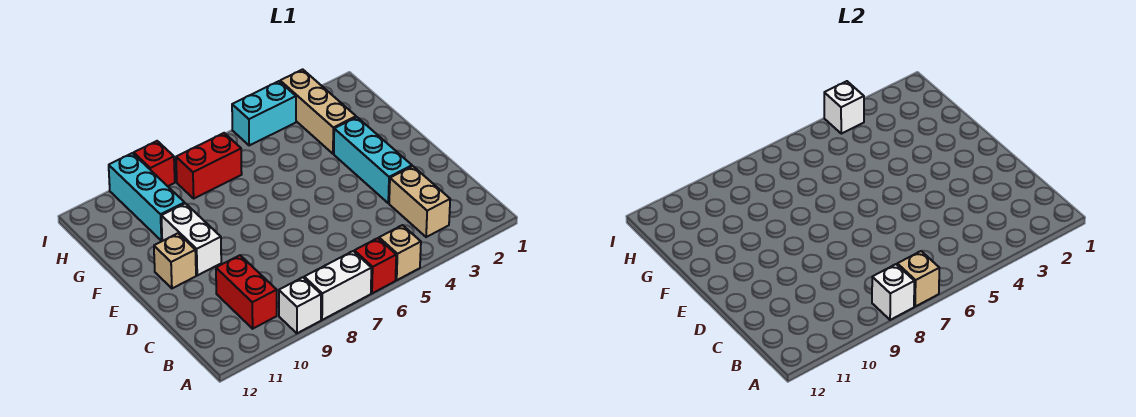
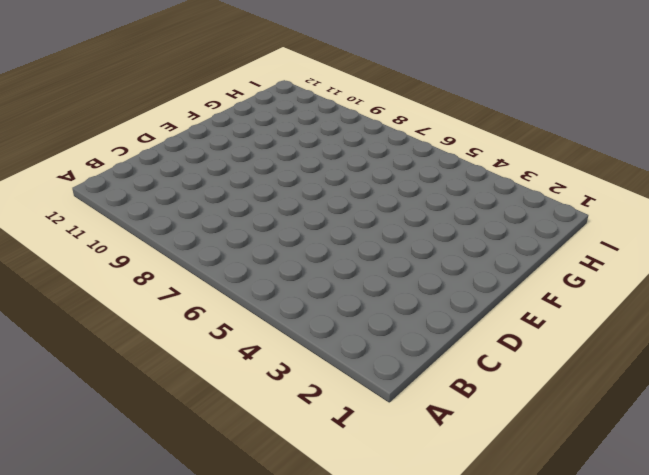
none -> tan 1x1 brick [379,225,421,280]
none -> red 1x1 brick [354,238,396,293]
none -> white 1x2 brick [304,251,371,320]

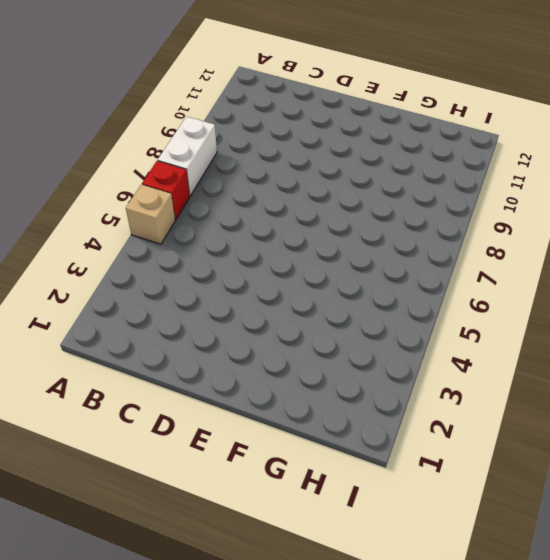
none -> white 1x1 brick [279,277,321,333]
none -> tan 1x2 brick [389,166,450,237]
none -> red 1x2 brick [216,255,277,329]

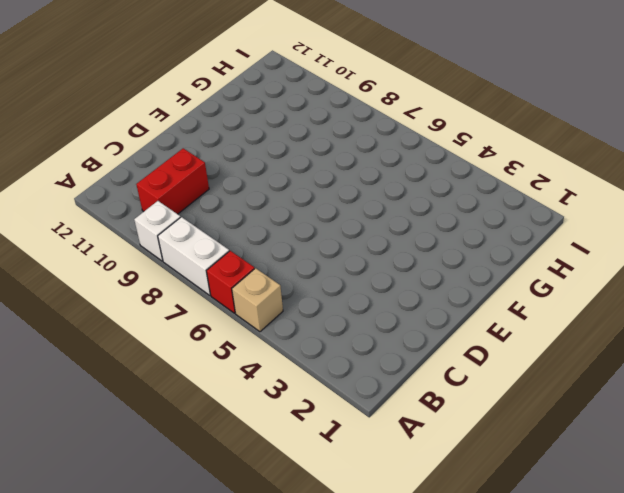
none -> tan 1x2 brick [389,166,450,237]
none -> cyan 1x3 brick [334,117,412,203]
none -> white 1x2 brick [161,203,221,275]

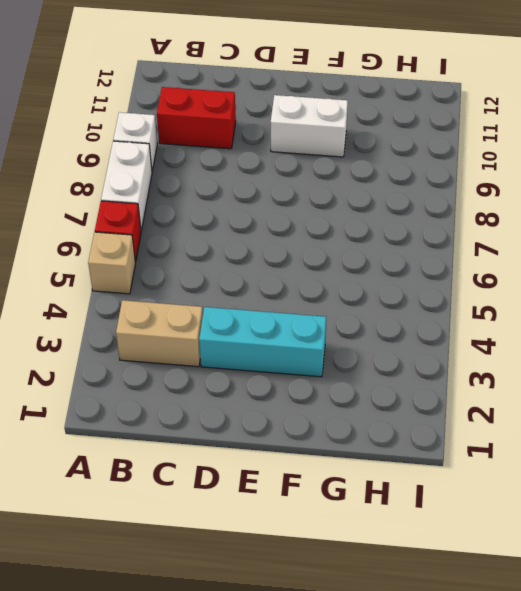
none -> tan 1x1 brick [154,233,196,288]
none -> tan 1x3 brick [280,69,356,154]
none -> cyan 1x3 brick [109,153,185,241]

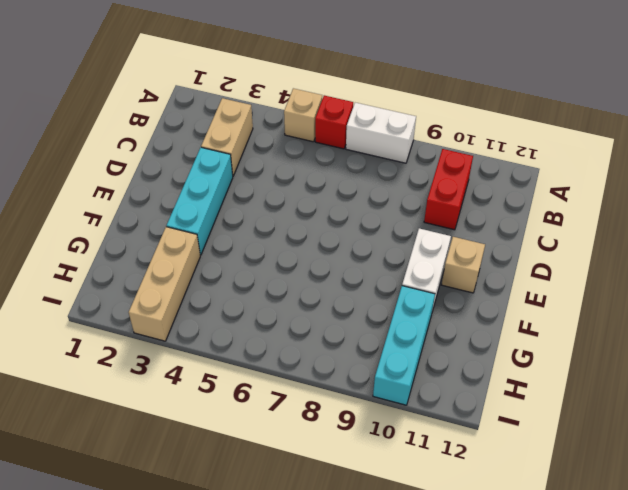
none -> white 1x1 brick [279,277,321,333]
none -> red 1x2 brick [176,133,242,198]
none -> cyan 1x2 brick [232,81,296,145]

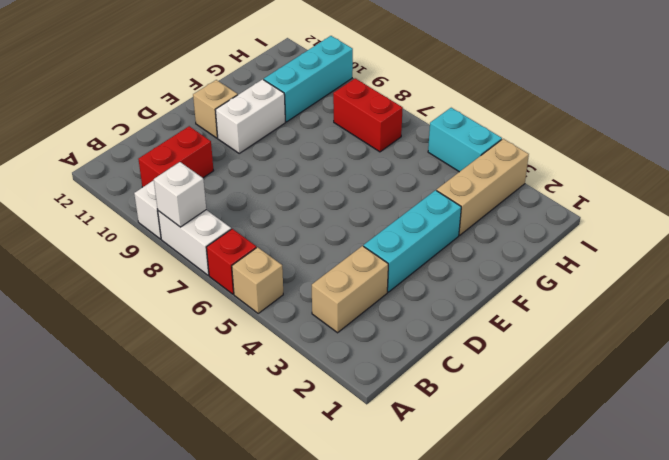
none -> red 1x1 brick [134,141,175,186]
none -> tan 1x1 brick [897,251,939,307]
none -> white 1x1 brick [824,81,864,134]

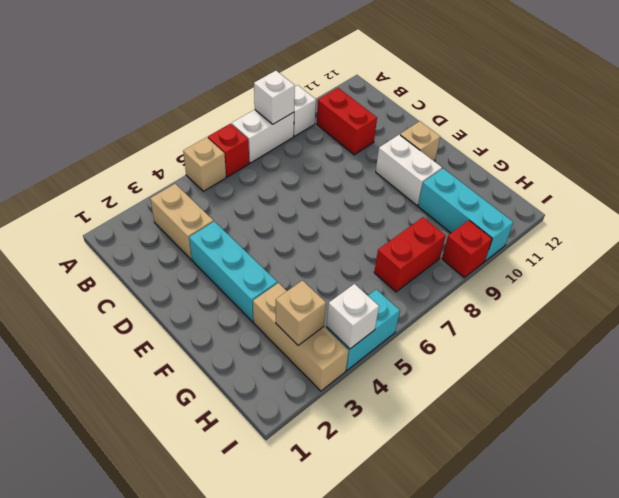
tan 1x1 brick [276,281,326,345] -> tan 1x1 brick moved to [897,251,939,307]

